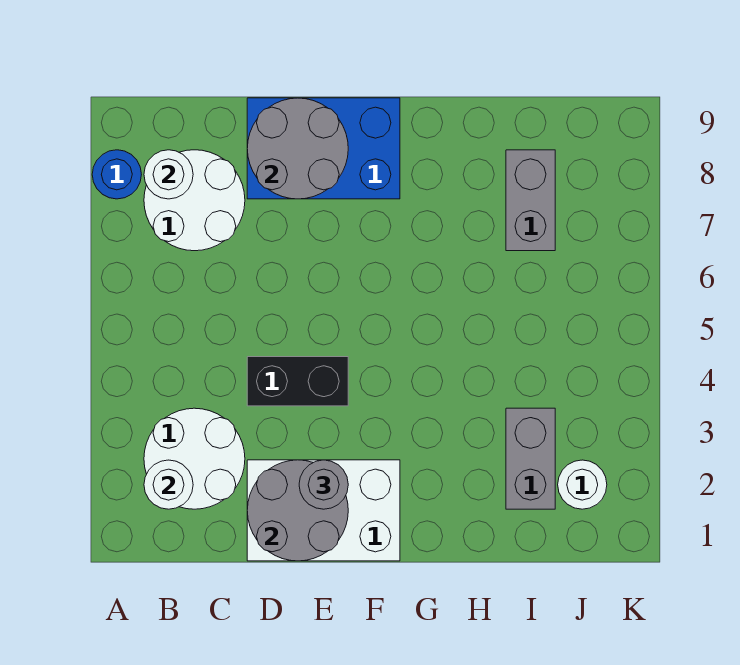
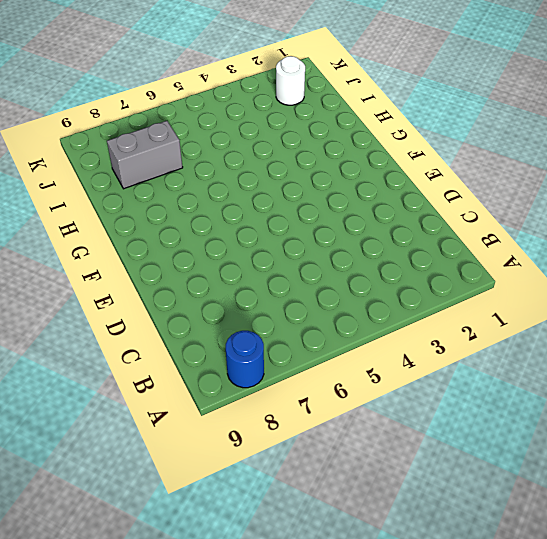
none -> white 2x2 round brick [144,408,245,509]
none -> white 2x2 round brick [144,150,245,251]
none -> white 2x3 brick [247,460,400,561]

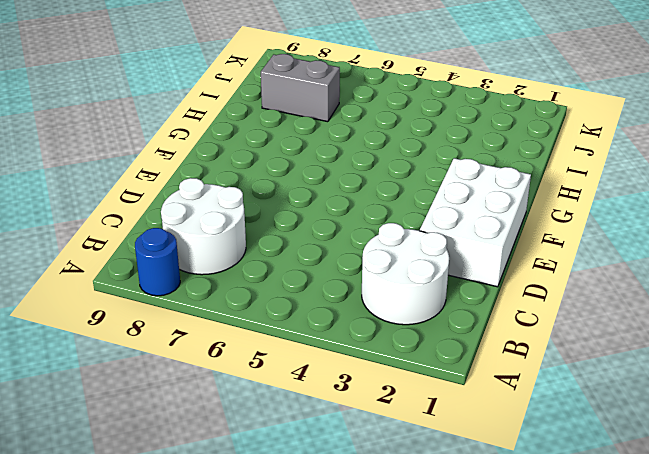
none -> black 1x2 brick [247,357,348,406]
none -> blue 2x3 brick [247,98,400,199]
none -> grey 1x2 brick [506,408,555,509]

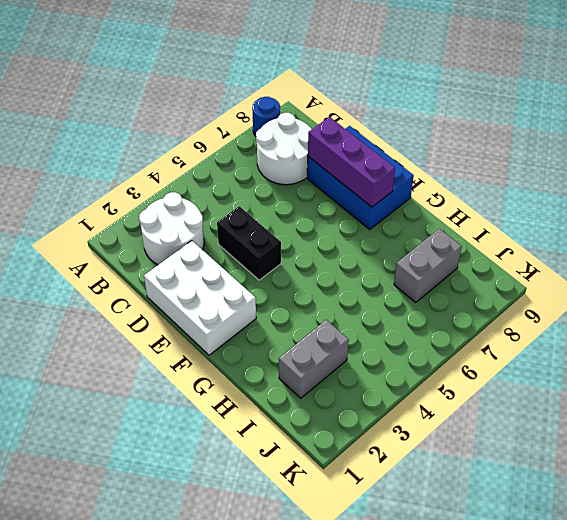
purple 1x3 brick [308,117,395,207] -> grey 2x2 round brick [247,98,348,199]
none -> white 1x1 round brick [558,460,607,509]
none -> white 1x1 round brick [144,460,193,509]
none -> white 1x1 round brick [144,150,193,199]

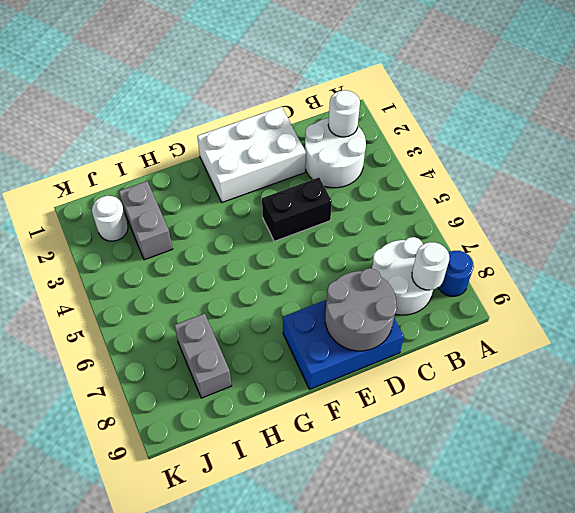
none -> grey 2x2 round brick [247,460,348,561]
none -> grey 1x1 round brick [299,460,348,509]

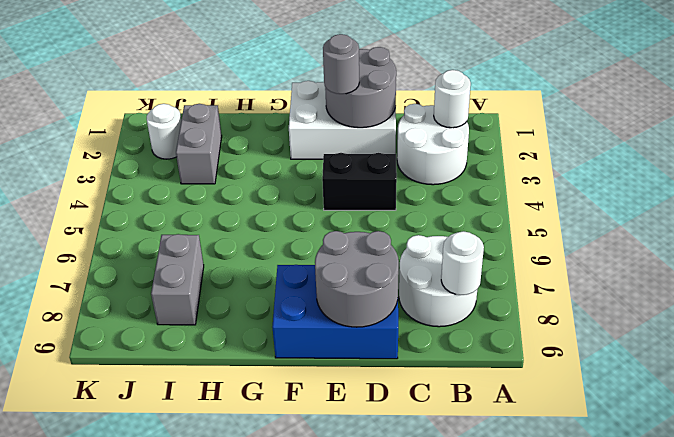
none -> blue 1x1 round brick [92,150,141,199]

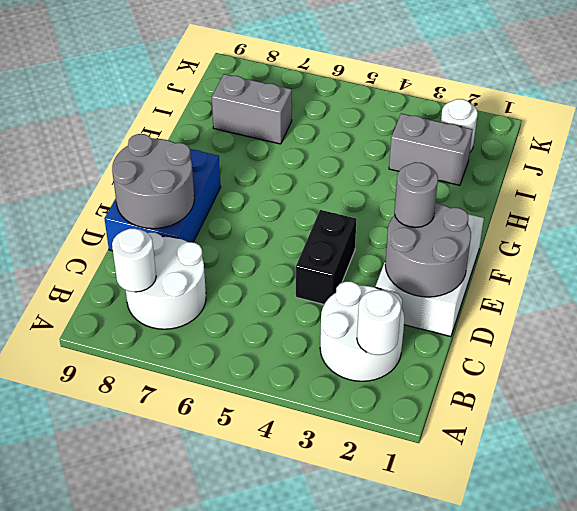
none -> blue 1x1 round brick [92,150,141,199]

